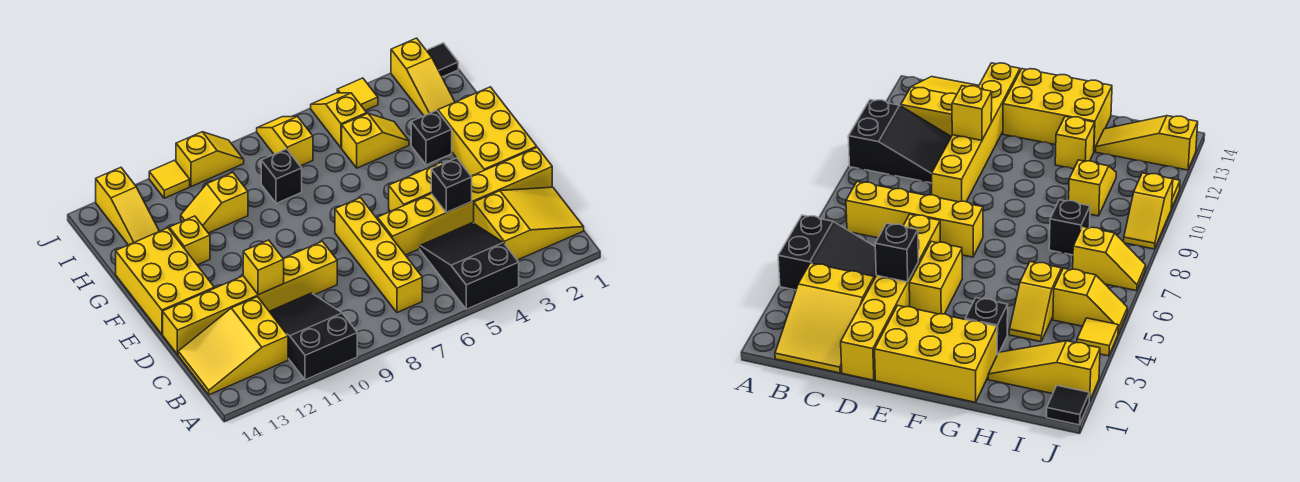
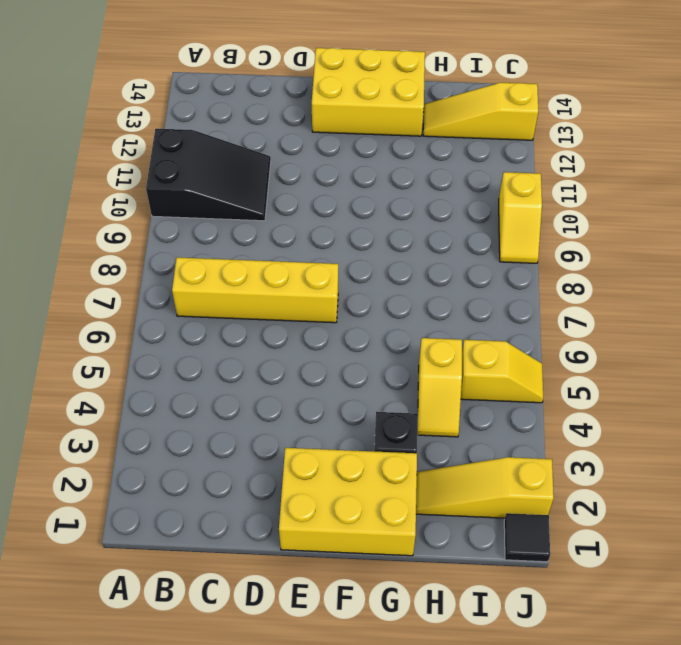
none -> black 2x3 slope [420,223,519,309]
none -> yellow 2x3 slope [474,187,584,260]
none -> yellow 2x3 slope [178,297,288,395]

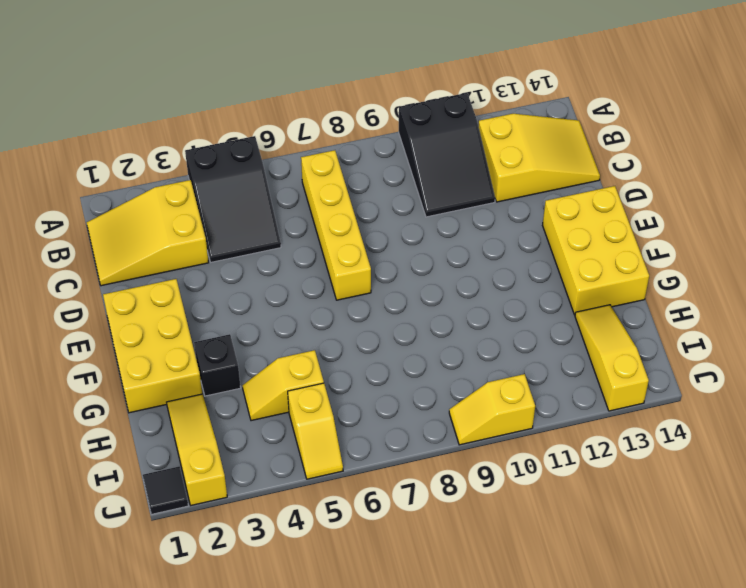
none -> yellow 1x6 brick [378,147,552,255]
none -> yellow 1x6 brick [163,241,337,355]
none -> yellow 1x2 brick [389,163,442,211]

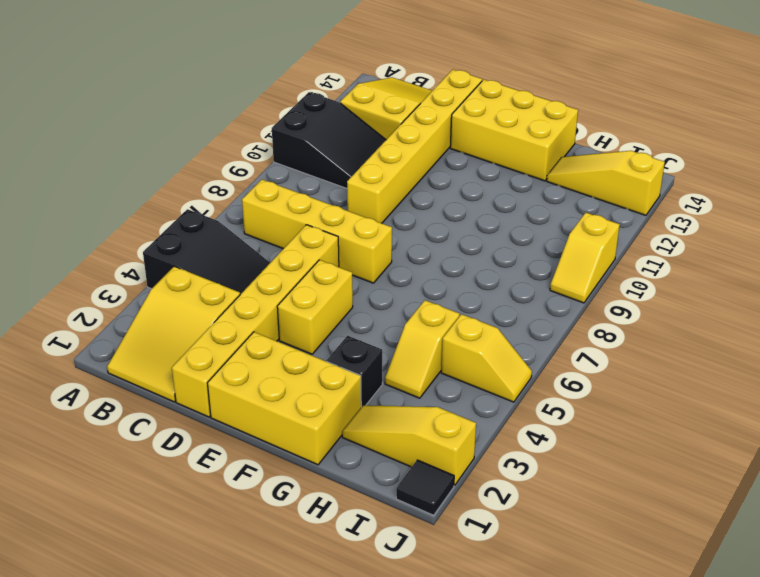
none -> yellow 1x1 brick [169,216,210,265]
none -> black 1x1 brick [261,149,302,203]
none -> yellow 1x2 slope [181,173,248,233]

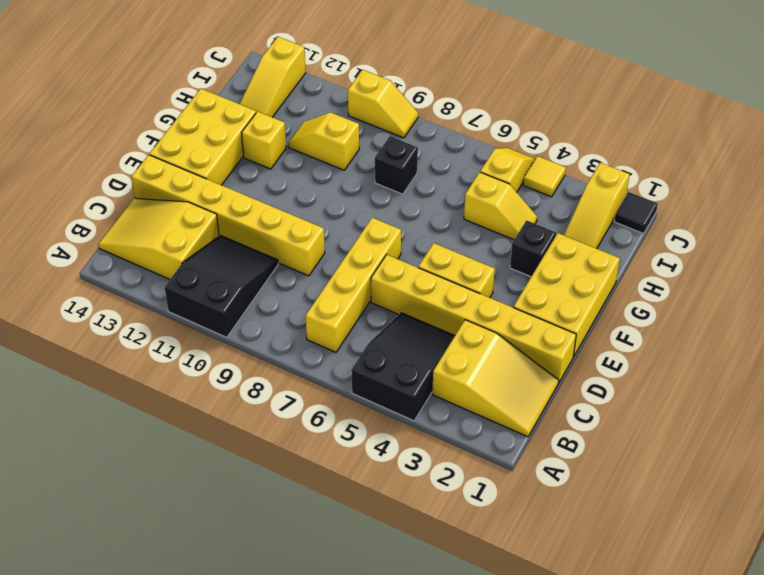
none -> yellow 1x2 slope [257,116,313,166]
none -> yellow 1x1 tile [149,160,190,198]
none -> black 1x1 brick [431,158,472,212]

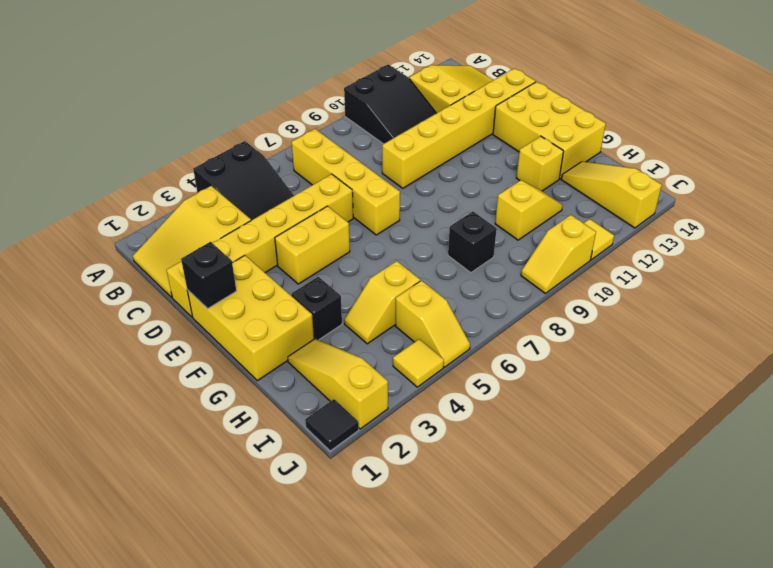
black 1x1 brick [181,242,236,309] -> black 1x1 brick moved to [431,158,472,212]
none -> yellow 1x2 slope [257,116,313,166]
none -> yellow 1x1 brick [243,240,284,295]

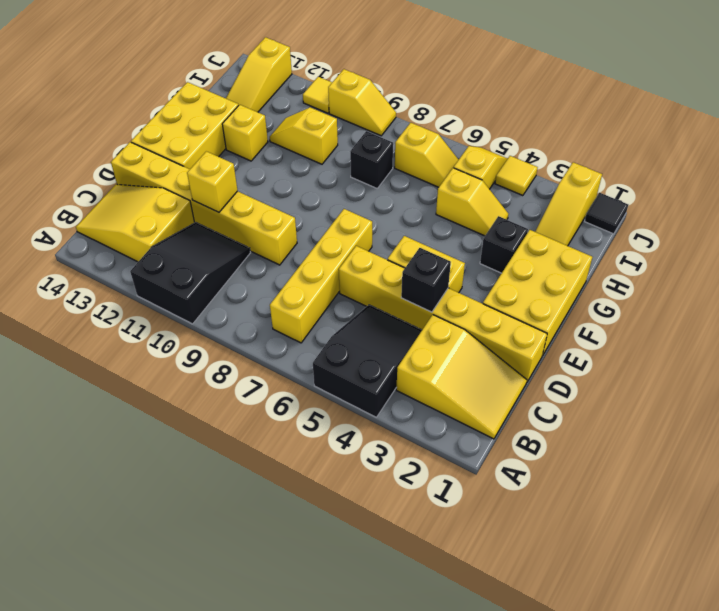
yellow 1x2 slope [395,123,458,187] -> yellow 1x2 slope turned to [257,116,313,166]

